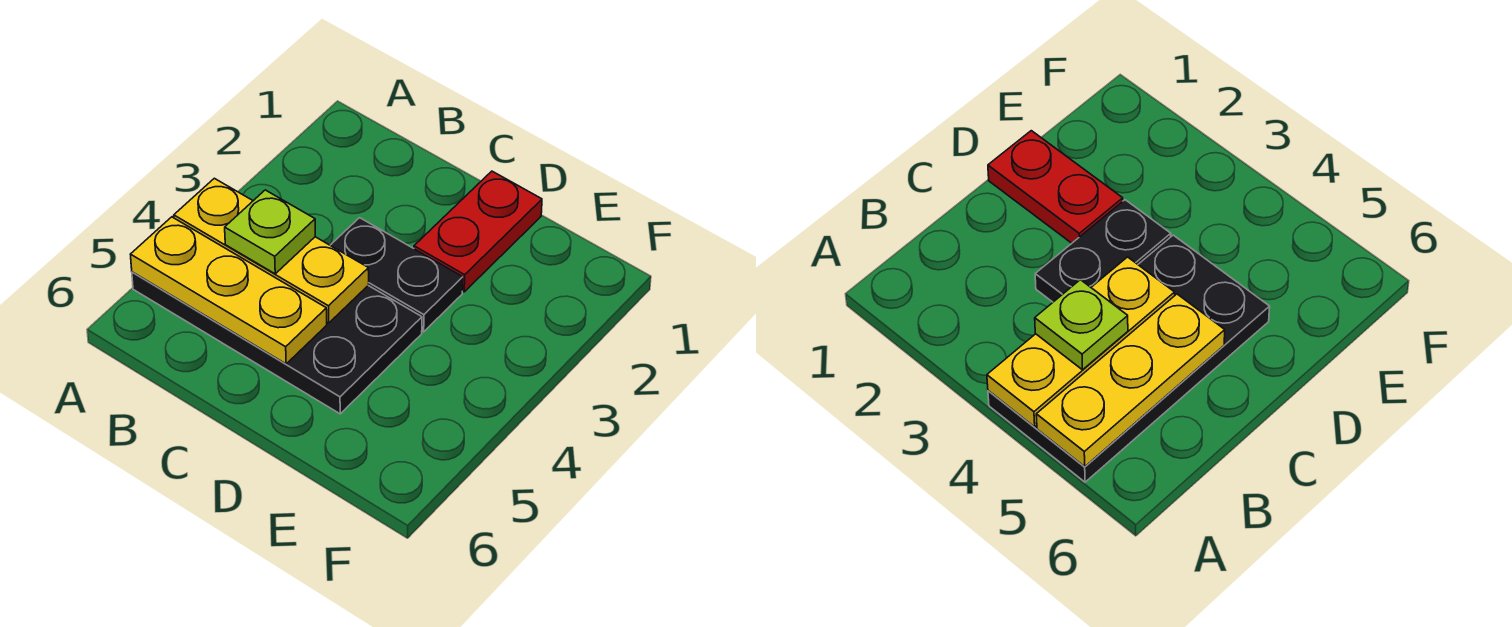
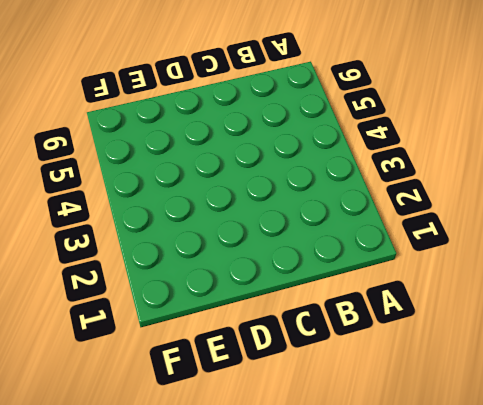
none -> black 2x4 plate [132,272,422,414]
none -> black 1x2 plate [330,218,463,332]

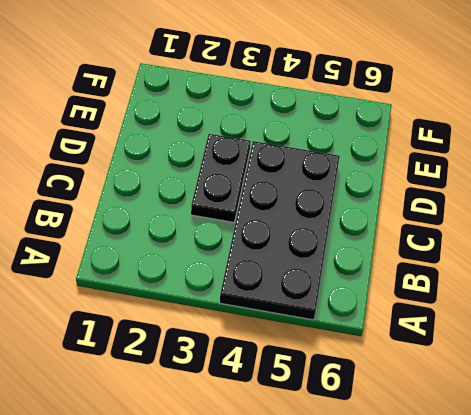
none -> red 1x2 plate [414,171,542,292]
none -> yellow 1x3 plate [174,178,369,323]

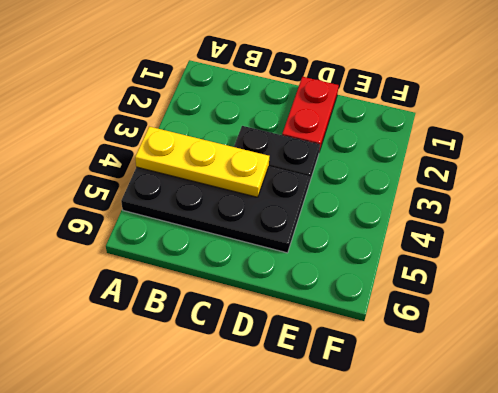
none -> yellow 1x3 plate [130,217,327,364]
none -> lime 1x1 plate [225,190,315,274]

